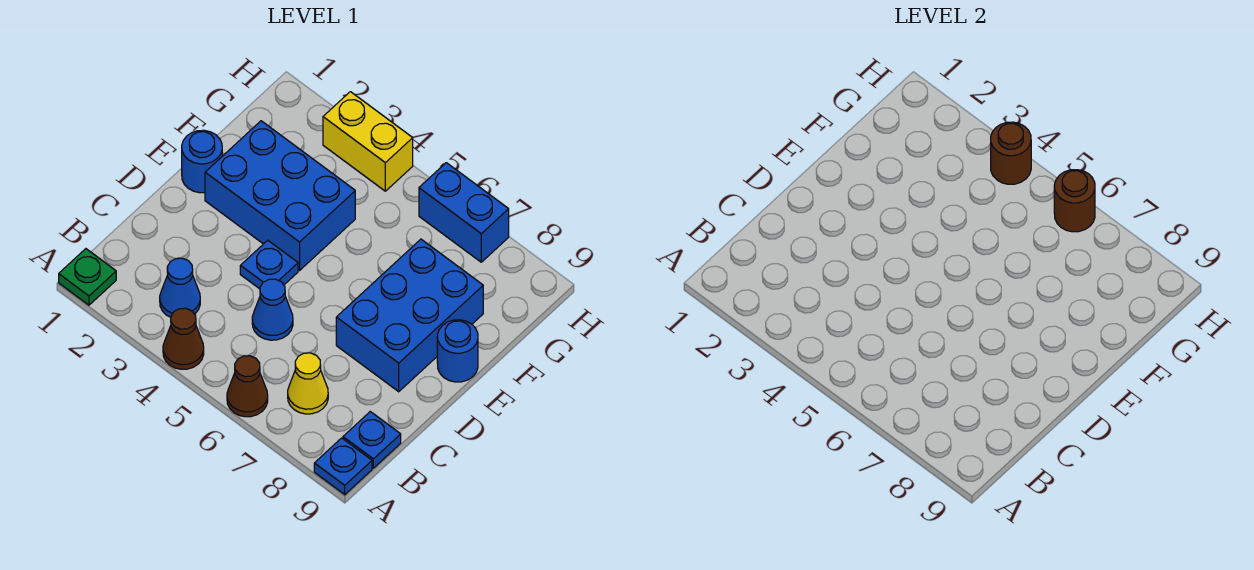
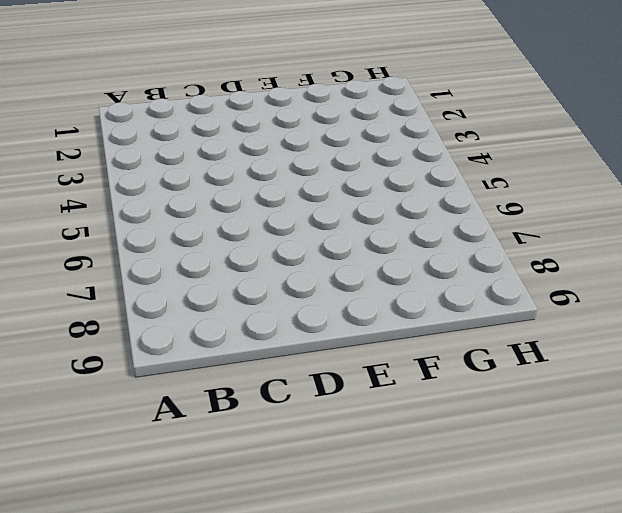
none -> green 1x1 plate [59,249,116,305]
none -> brown 1x1 cone [163,308,204,369]
none -> brown 1x1 cone [227,356,268,417]

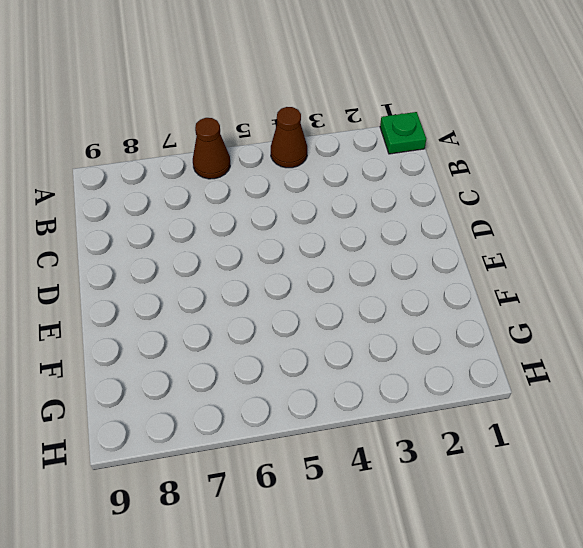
none -> blue 1x1 plate [314,438,372,495]
none -> blue 1x1 cone [160,258,200,317]
none -> yellow 1x1 cone [288,353,328,414]

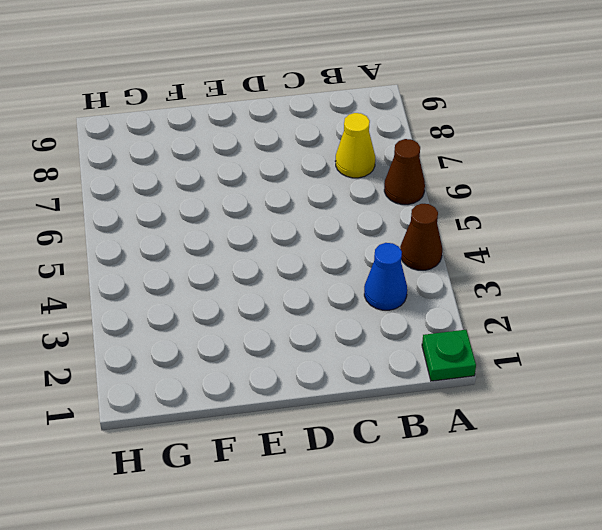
none -> blue 1x1 plate [314,438,372,495]
none -> blue 1x1 plate [343,412,401,468]
none -> blue 1x1 cone [252,279,293,340]

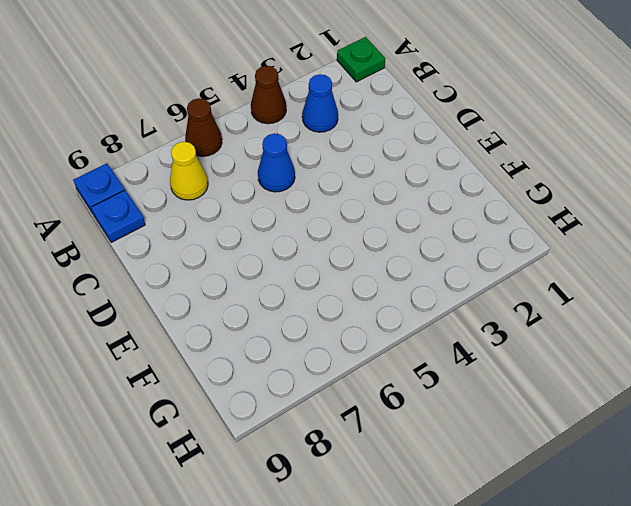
none -> blue 1x1 plate [240,240,298,289]
none -> blue 2x3 brick [336,239,483,392]
none -> blue 1x1 round brick [182,130,222,193]

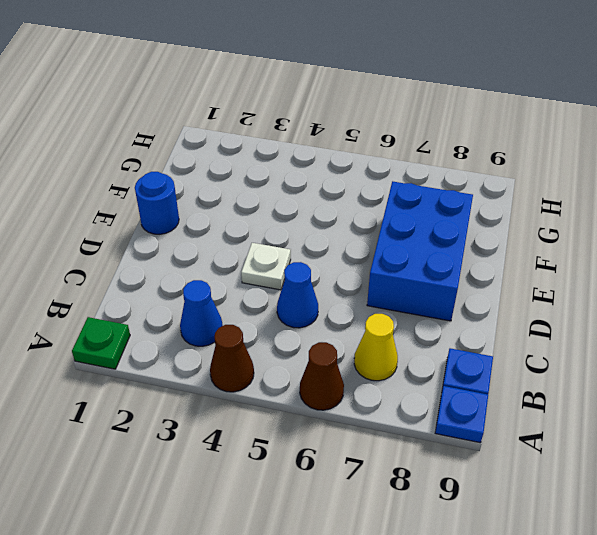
white 1x1 plate [241,243,291,290] -> blue 1x1 plate [240,240,298,289]
none -> blue 2x3 brick [205,121,355,271]
none -> blue 1x1 round brick [437,320,478,382]
none -> yellow 1x2 brick [323,92,413,191]

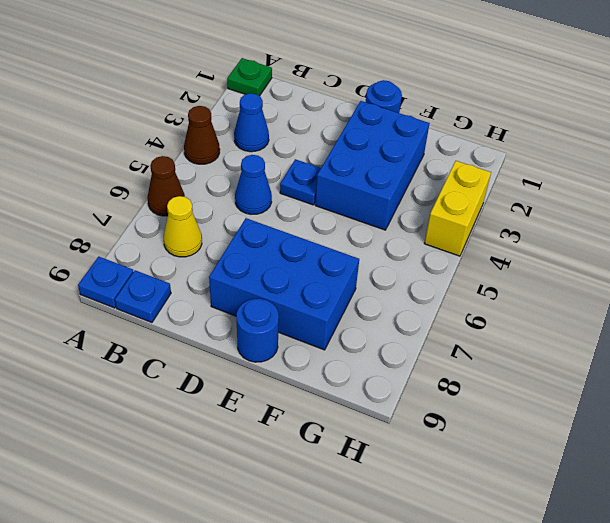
none -> blue 1x2 brick [419,163,509,262]
none -> brown 1x1 round brick [991,122,1031,184]
none -> brown 1x1 round brick [1054,170,1095,232]

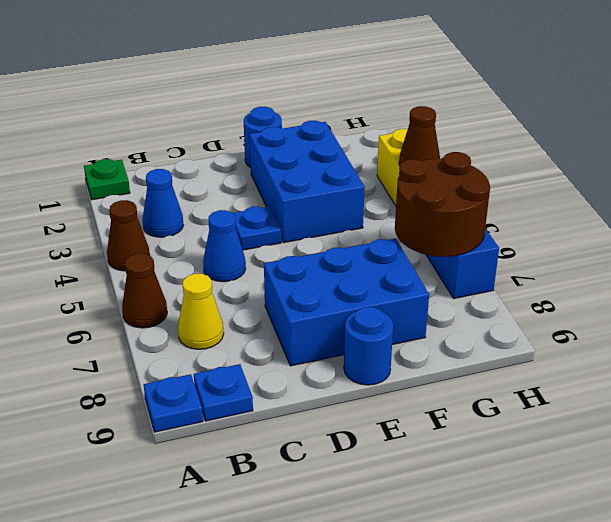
brown 2x2 round brick [395,152,490,257] -> brown 1x1 round brick [1054,170,1095,232]
brown 1x1 cone [399,106,440,165] -> brown 1x1 round brick [991,122,1031,184]

